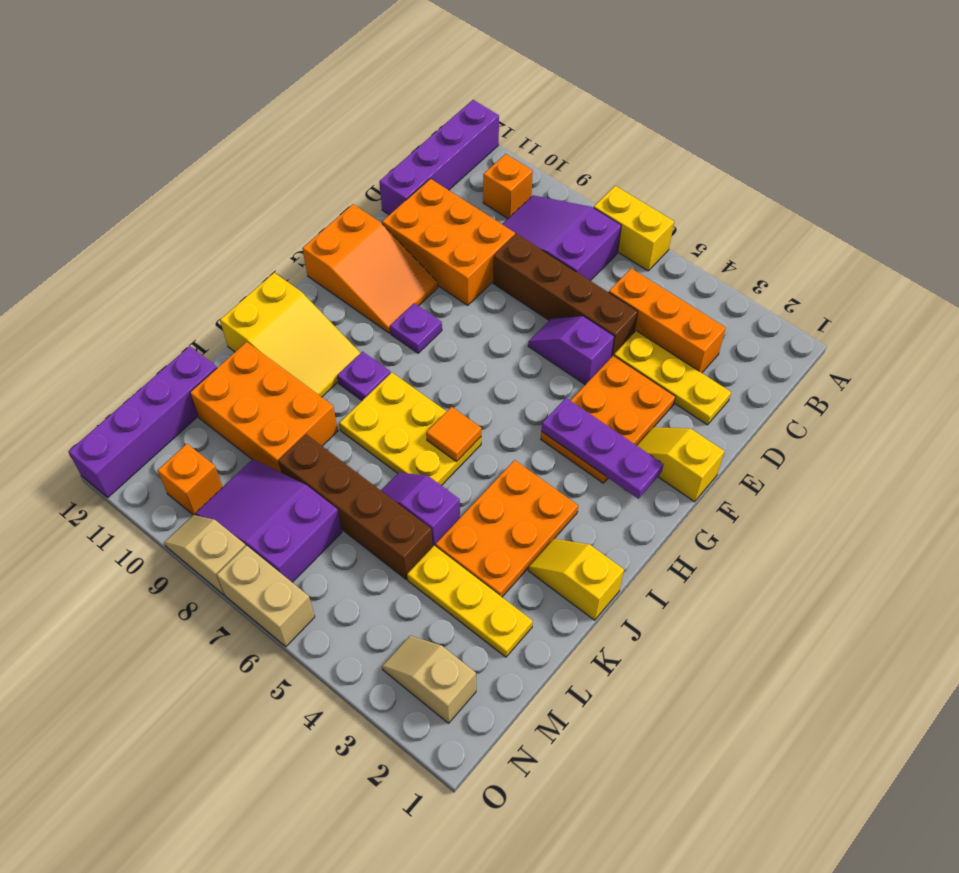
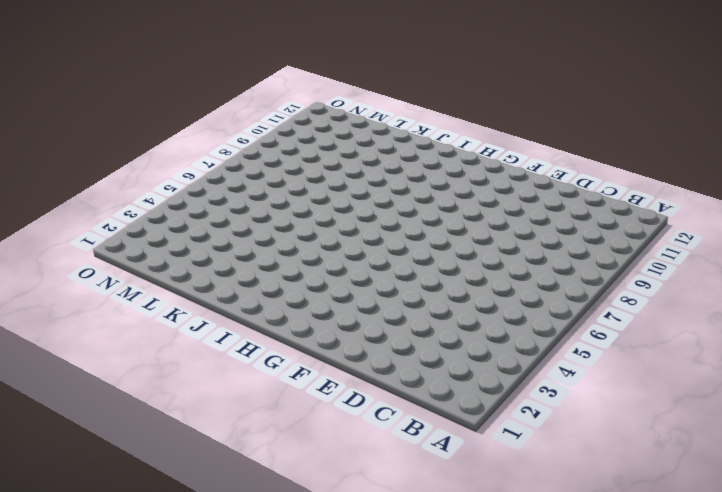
none -> yellow 1x2 brick [594,186,674,271]
none -> purple 1x4 brick [379,100,499,215]
none -> purple 2x3 slope [502,195,621,281]
none -> orange 1x1 brick [483,154,533,218]

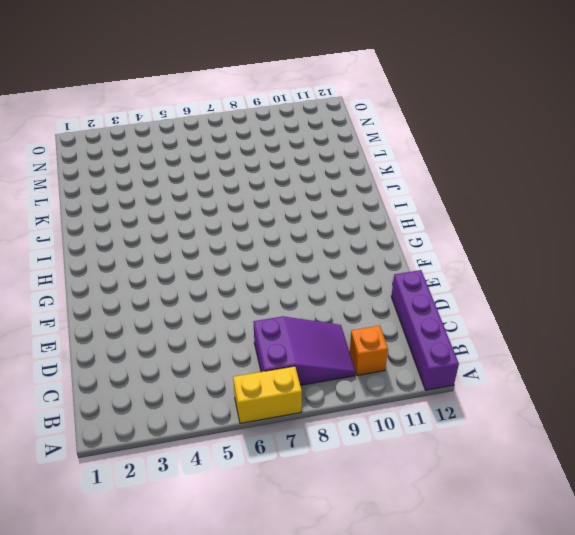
none -> orange 1x3 brick [609,268,726,373]
none -> yellow 1x3 plate [614,331,731,425]
none -> brown 1x4 brick [493,234,638,357]
none -> orange 2x3 brick [382,179,515,305]

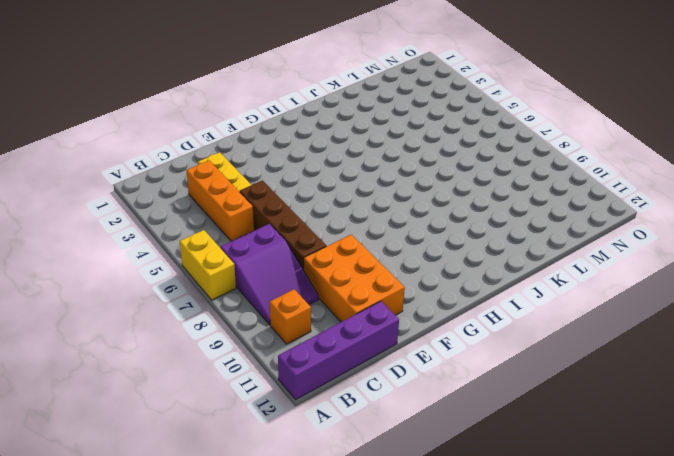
none -> orange 2x3 plate [541,356,676,483]
none -> purple 1x2 slope [528,316,614,385]
none -> yellow 1x2 slope [637,427,725,502]
none -> orange 2x3 slope [302,204,438,333]

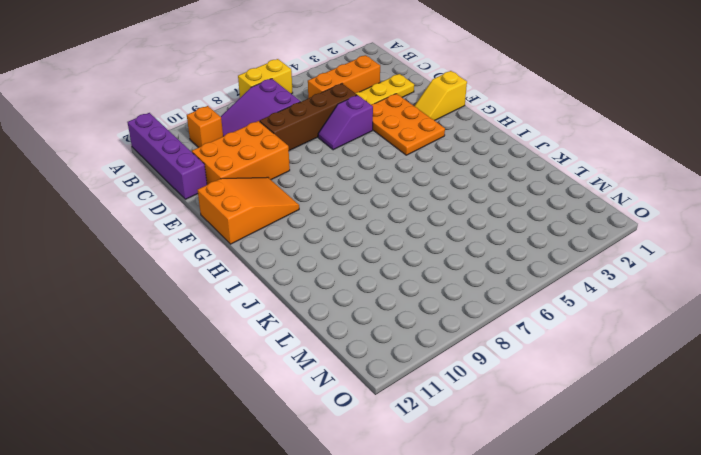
none -> purple 1x1 plate [390,303,442,353]
none -> orange 2x3 plate [435,460,578,597]
none -> yellow 2x3 plate [339,372,481,486]
none -> purple 1x1 plate [337,352,390,400]

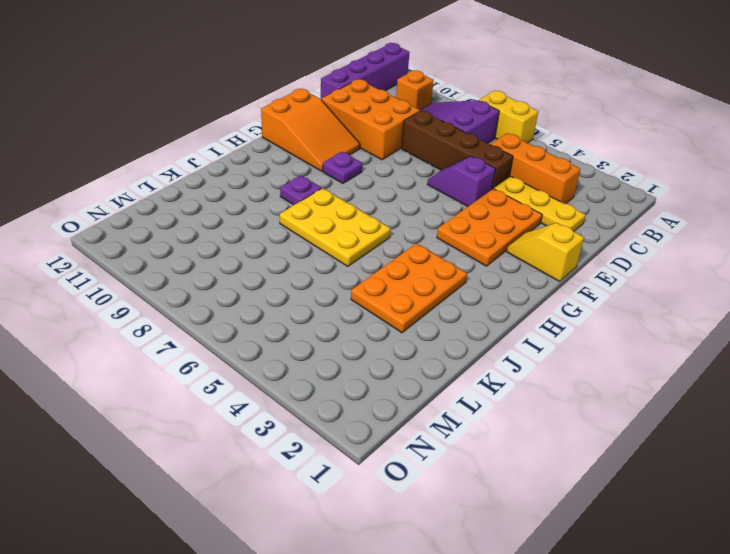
none -> yellow 2x3 slope [220,273,360,397]
none -> yellow 1x2 slope [528,539,624,620]
none -> purple 1x2 slope [381,473,460,546]
none -> orange 2x3 brick [190,342,338,473]

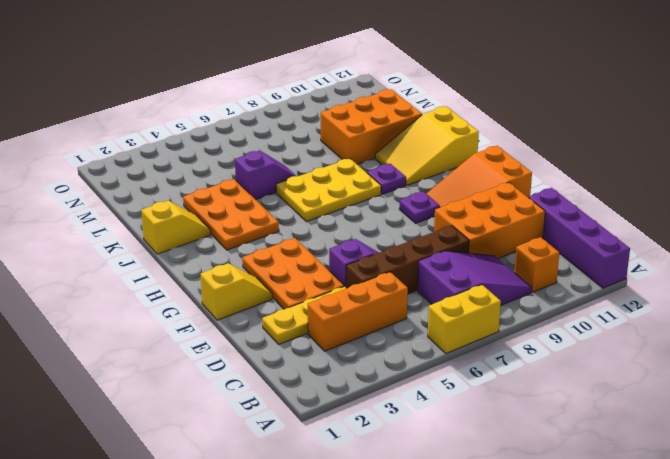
none -> yellow 1x3 plate [407,546,533,657]
none -> brown 1x4 brick [278,434,433,579]
none -> purple 1x4 brick [68,346,217,498]
none -> purple 2x3 slope [195,459,342,582]

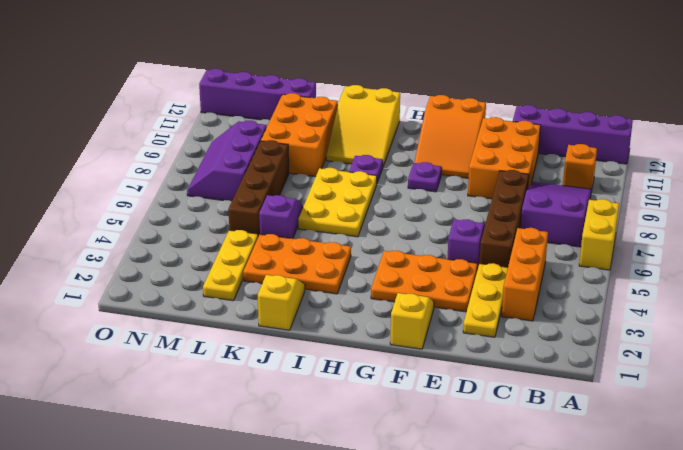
purple 2x3 slope [187,121,267,201] -> purple 2x3 slope turned to [195,459,342,582]
none -> tan 1x2 slope [382,636,476,723]
none -> orange 1x1 brick [158,444,223,515]
none -> tan 1x2 brick [217,546,315,647]
none -> tan 1x2 slope [164,515,246,595]

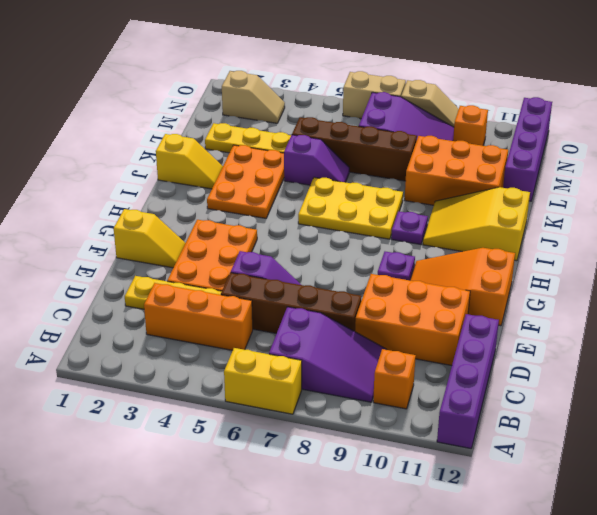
none -> purple 1x3 plate [541,398,664,499]
none -> orange 1x1 tile [426,407,481,462]

